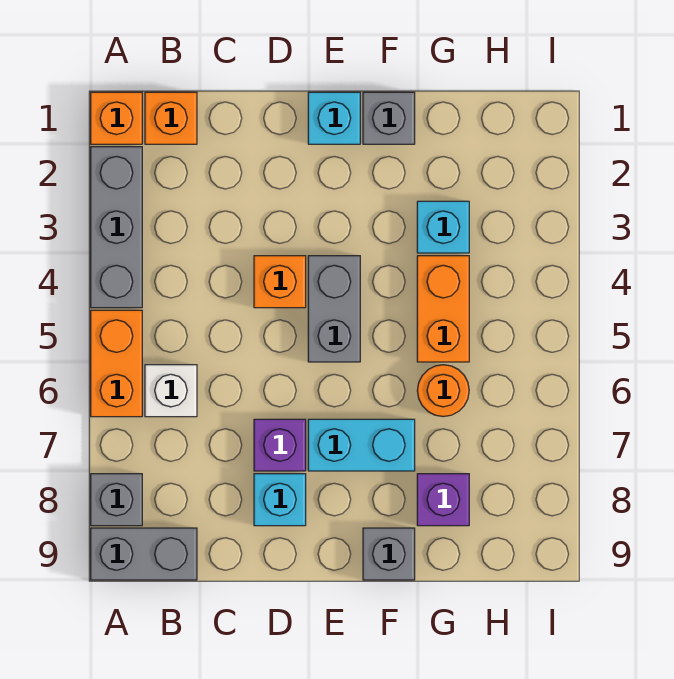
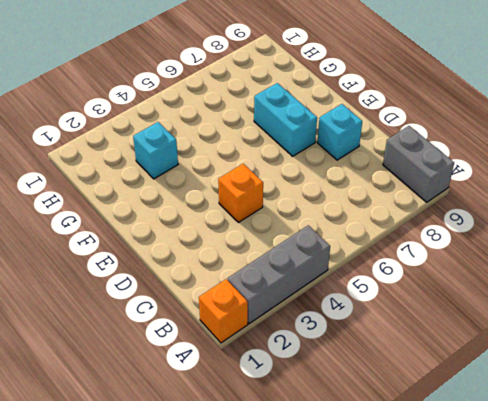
none -> orange 1x2 brick [91,310,142,417]
none -> grey 1x1 brick [91,474,142,526]
none -> orange 1x1 brick [145,92,197,144]

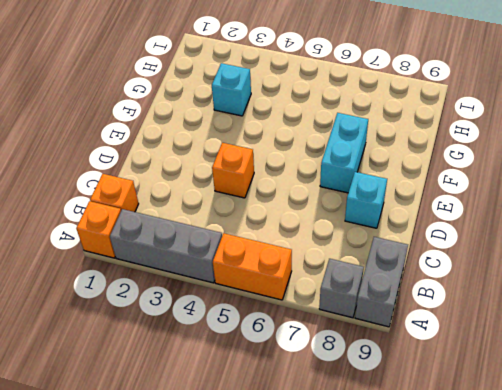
none -> white 1x1 brick [145,365,197,417]
none -> purple 1x1 brick [254,419,306,471]
none -> cyan 1x1 brick [308,92,360,144]

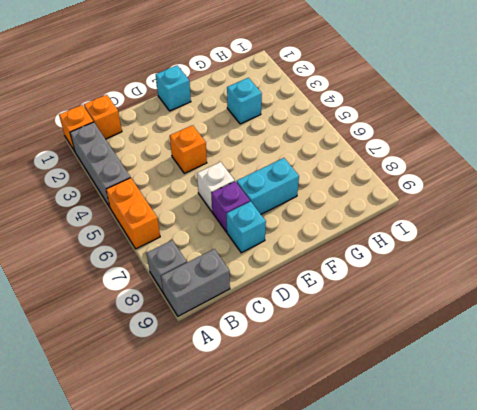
white 1x1 brick [197,162,235,211] -> white 1x1 brick moved to [145,365,197,417]
none -> grey 1x2 brick [308,256,360,362]
none -> grey 1x1 brick [363,92,415,144]
none -> grey 1x1 brick [363,528,415,580]

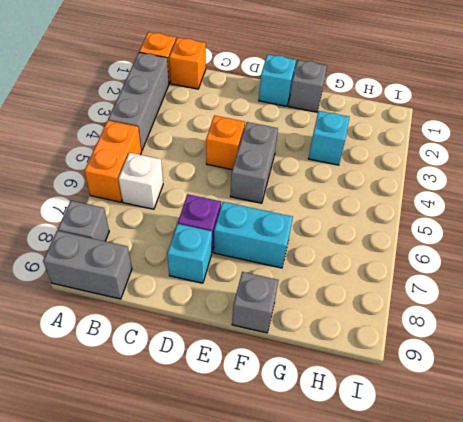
none -> orange 1x2 brick [417,256,469,362]
none -> orange 1x1 round brick [417,365,469,417]
none -> purple 1x1 brick [417,474,469,526]

